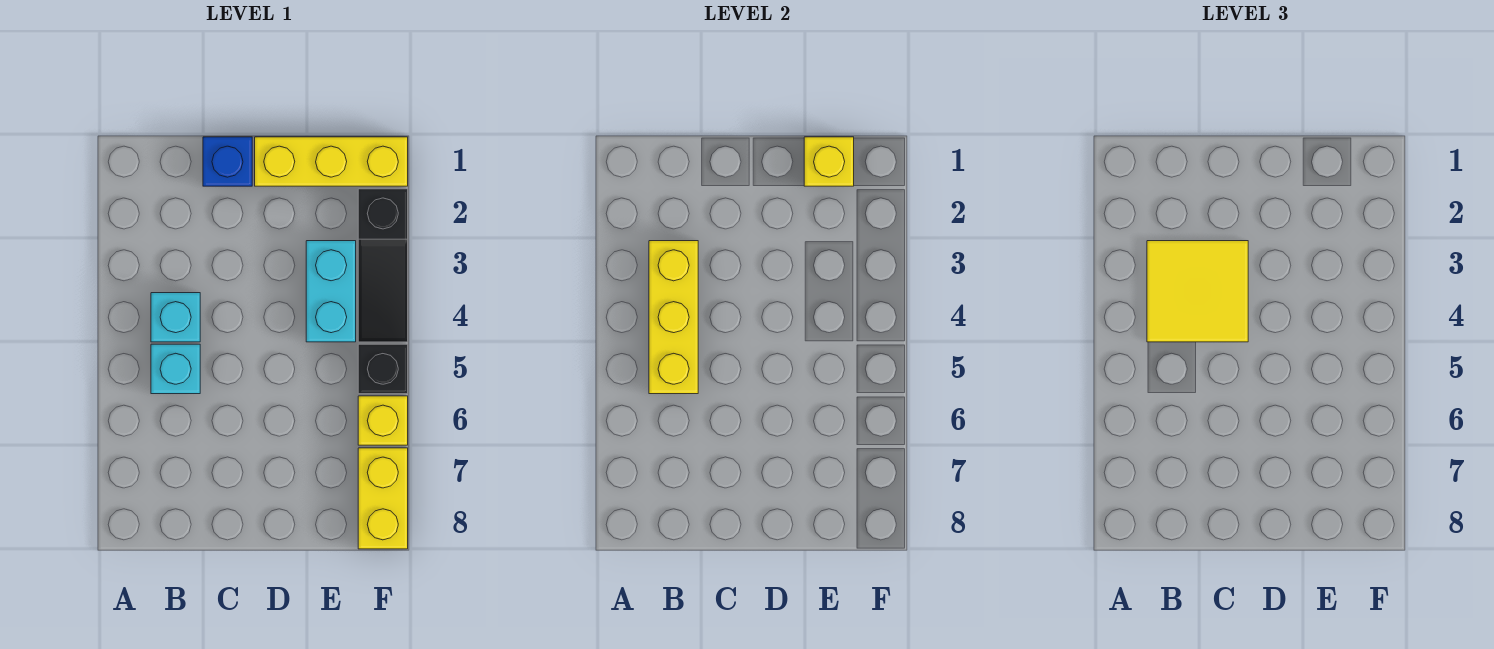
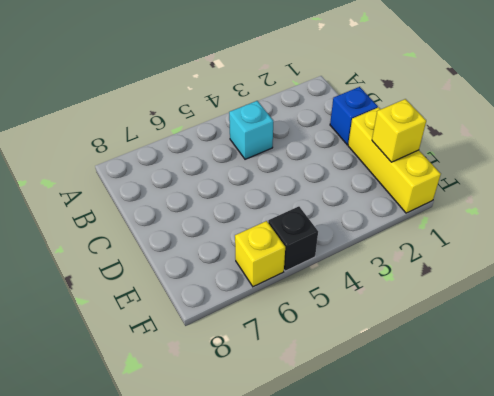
none -> cyan 1x1 brick [151,344,200,394]
none -> cyan 1x2 brick [306,241,356,342]
none -> black 1x3 slope [358,189,408,342]

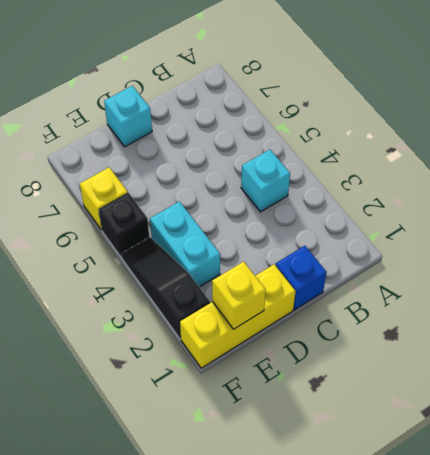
cyan 1x1 brick [104,86,152,147] -> cyan 1x1 brick moved to [151,344,200,394]
none -> yellow 1x2 brick [358,448,408,549]
none -> yellow 1x3 brick [649,241,698,394]
none -> yellow 2x2 tile [1147,241,1248,342]

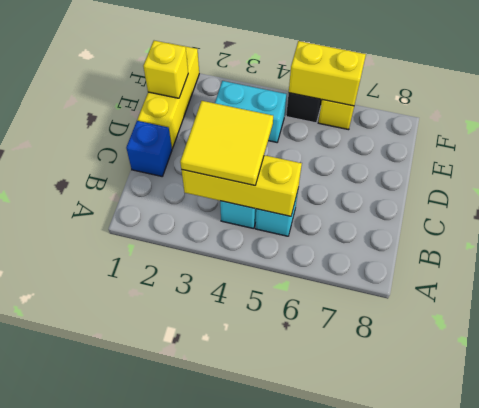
yellow 1x2 brick [289,41,366,106] -> yellow 1x2 brick moved to [358,448,408,549]
none -> black 1x3 slope [358,189,408,342]

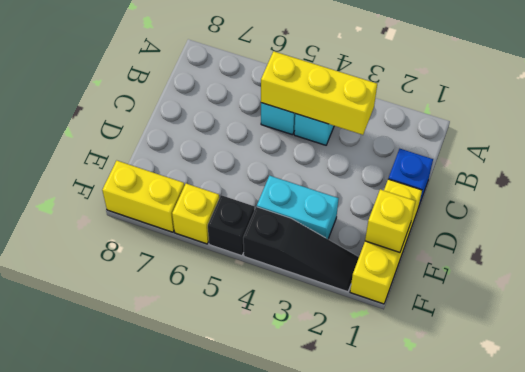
black 1x3 slope [243,207,359,292] -> black 1x3 slope turned to [358,189,408,342]
none -> yellow 2x2 tile [1147,241,1248,342]

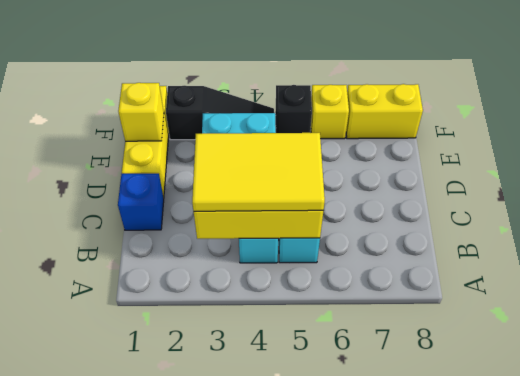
yellow 2x3 tile [192,133,325,211] -> yellow 2x2 tile [1147,241,1248,342]

